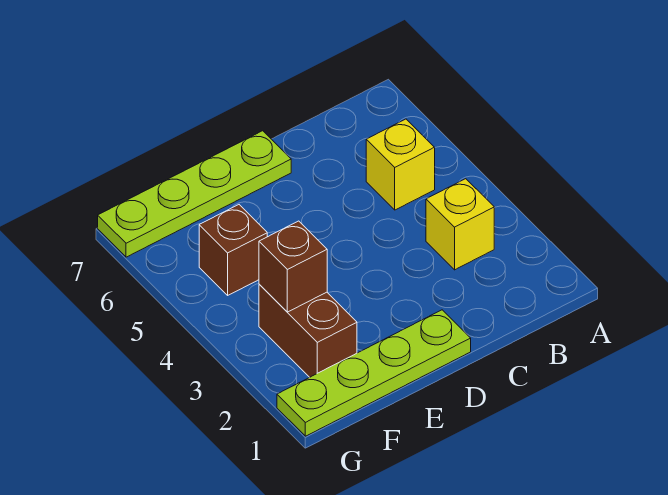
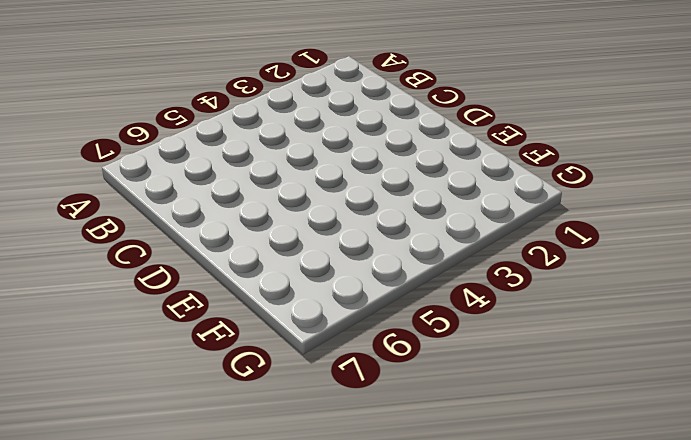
none -> yellow 1x1 brick [426,179,494,270]
none -> yellow 1x1 brick [366,119,435,210]

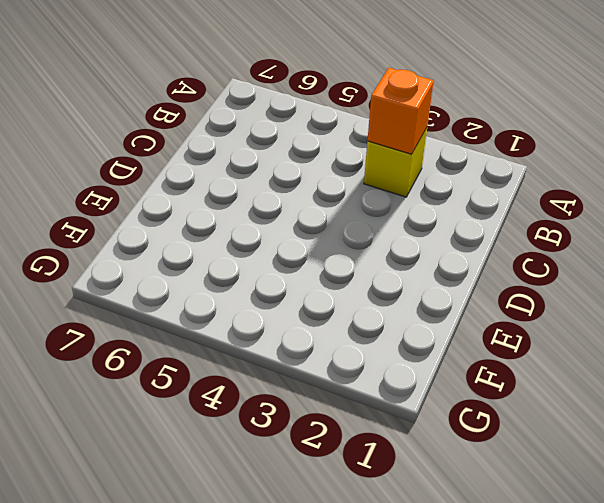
orange 1x1 brick [367,68,434,154] -> none
none -> yellow 1x1 brick [366,119,435,210]
none -> lime 1x4 plate [277,310,471,436]

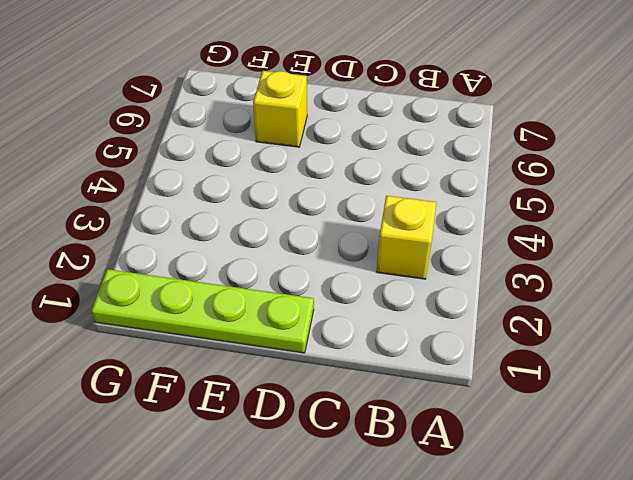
yellow 1x1 brick [253,71,307,147] -> yellow 1x1 brick moved to [366,119,435,210]
none -> lime 1x4 plate [98,131,291,257]
none -> brown 1x2 brick [259,285,357,377]

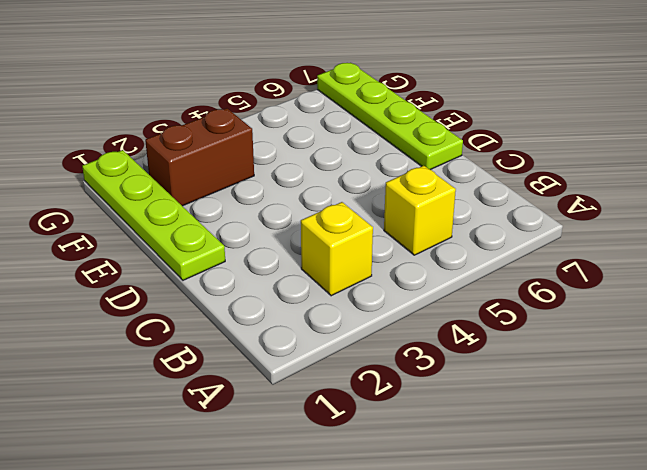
none -> brown 1x1 brick [199,205,267,295]
none -> brown 1x1 brick [259,221,327,312]

